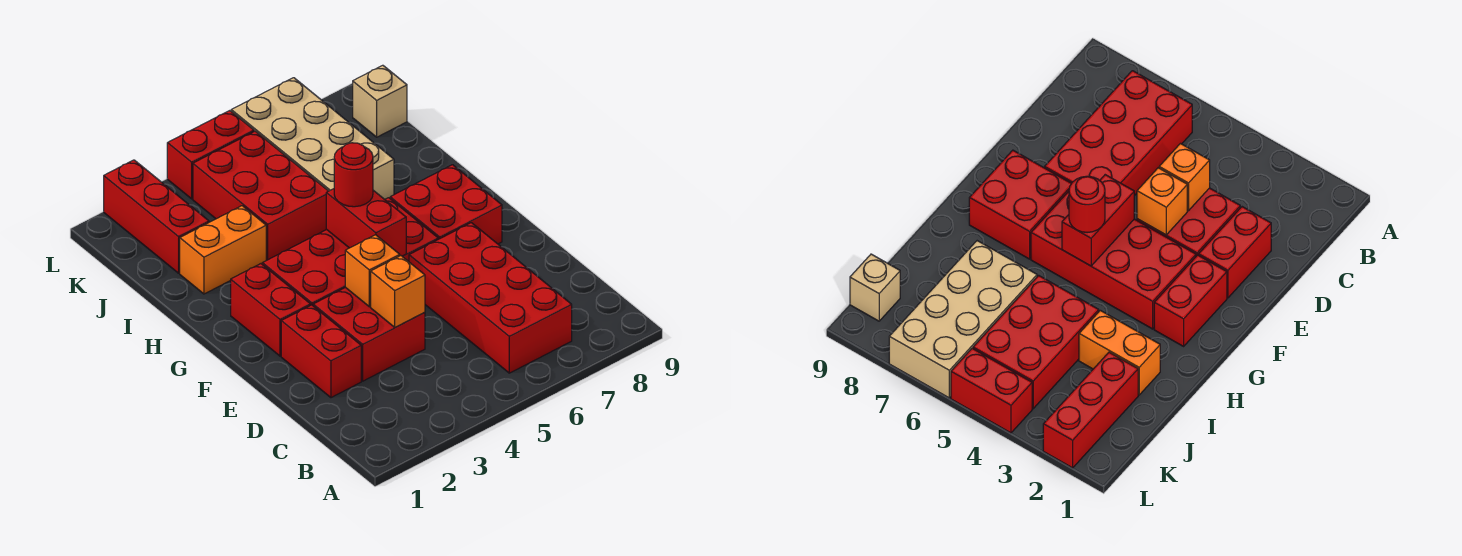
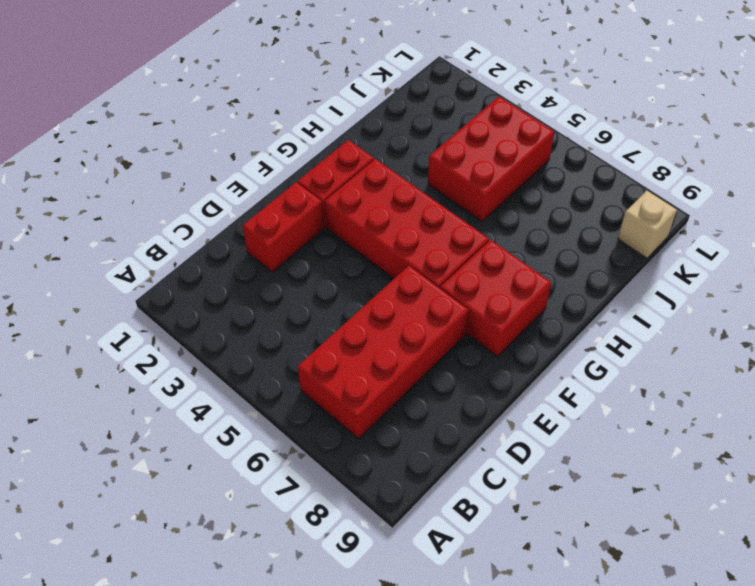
none -> red 2x2 brick [313,287,425,381]
none -> orange 1x2 brick [180,206,266,294]
none -> tan 2x4 brick [231,78,394,199]

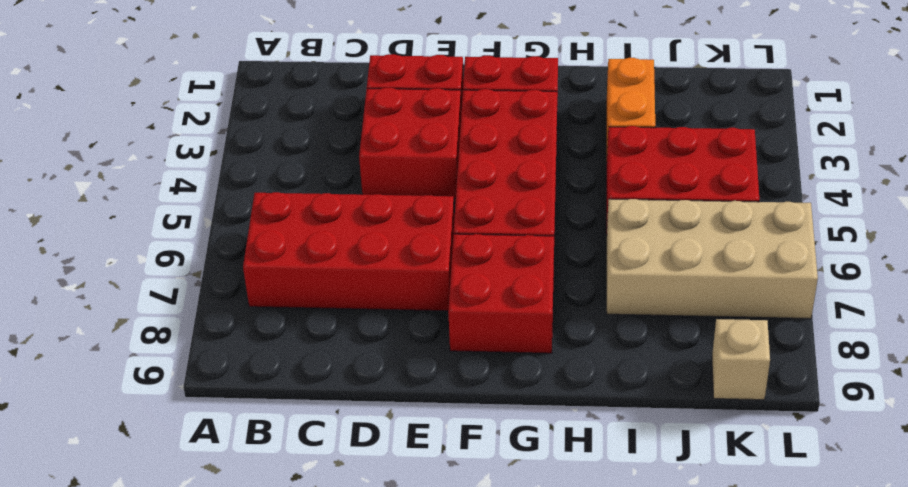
none -> red 1x3 brick [104,160,209,273]
none -> red 1x2 brick [167,111,254,199]
none -> orange 1x1 brick [371,256,425,327]

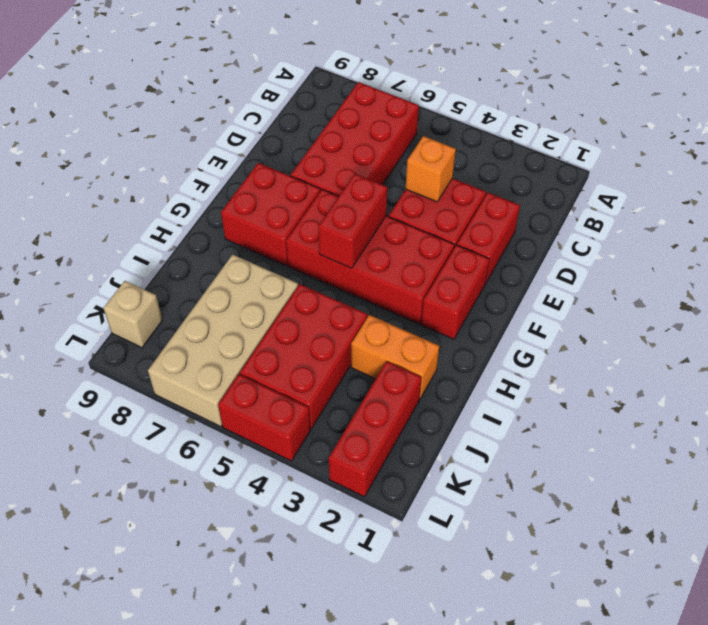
none -> orange 1x1 brick [345,235,400,307]
none -> red 1x1 round brick [334,143,373,207]

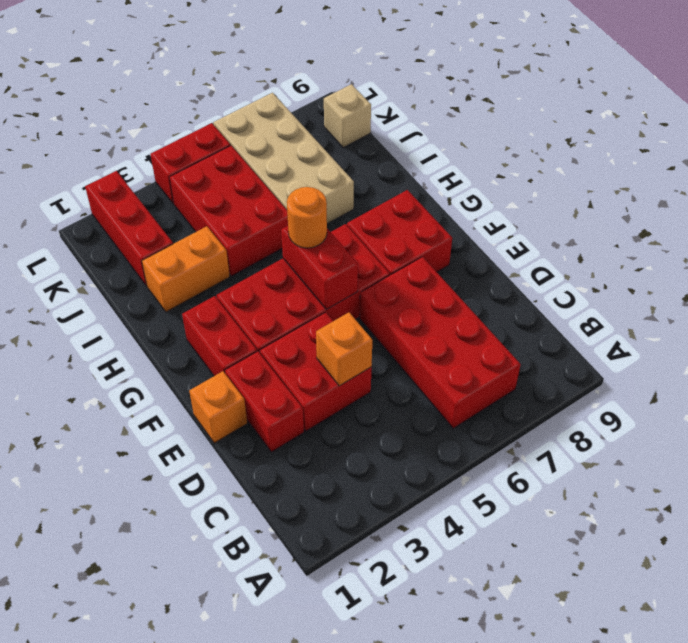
orange 1x1 brick [189,371,247,443] -> orange 1x1 brick moved to [345,235,400,307]
orange 1x1 round brick [287,187,327,248] -> red 1x1 round brick [334,143,373,207]

